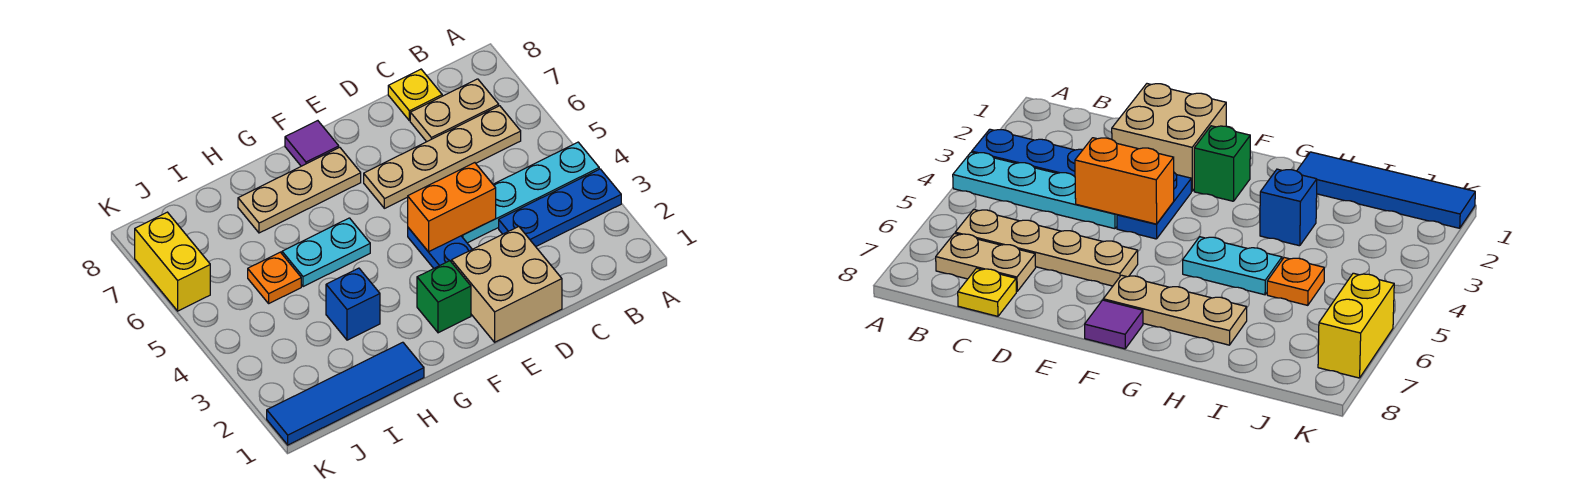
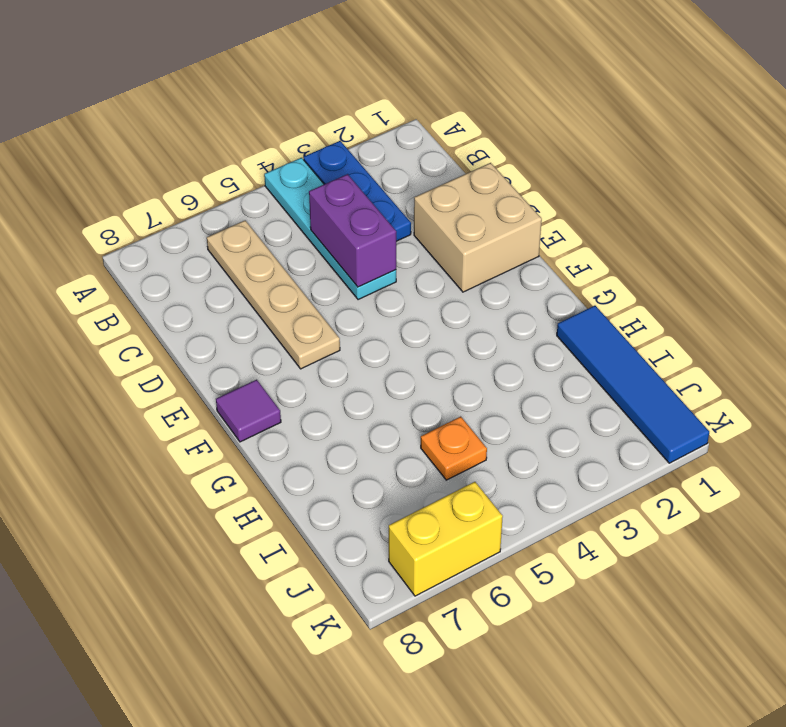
purple 1x2 brick [309,174,396,287] -> orange 1x2 brick [408,163,496,252]
none -> tan 1x2 plate [410,79,499,142]
none -> yellow 1x1 plate [388,69,442,121]
none -> blue 1x2 plate [408,228,472,268]

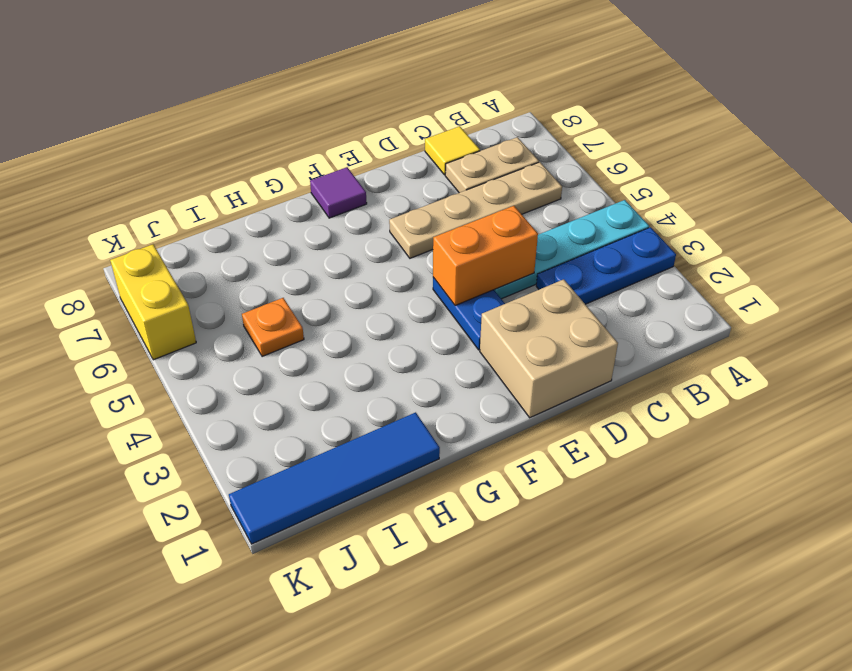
yellow 1x1 tile [425,126,480,175] -> yellow 1x1 plate [388,69,442,121]
none -> green 1x1 brick [417,261,471,333]
none -> tan 1x3 plate [238,147,361,233]
none -> cyan 1x2 plate [282,218,370,287]

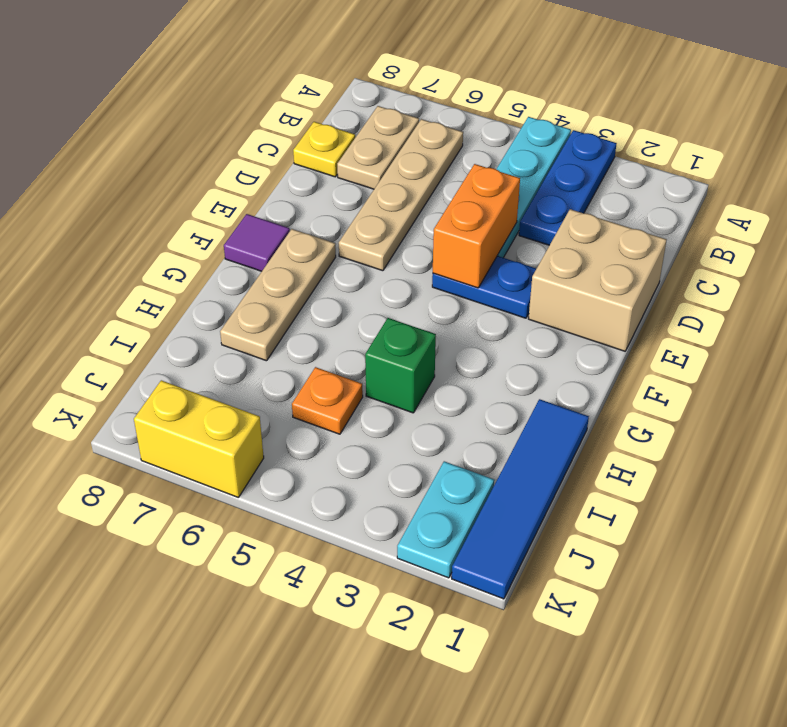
green 1x1 brick [365,318,436,413] -> green 1x1 brick moved to [417,261,471,333]
cyan 1x2 plate [397,461,494,578] -> cyan 1x2 plate moved to [282,218,370,287]
none -> blue 1x1 brick [326,268,380,340]

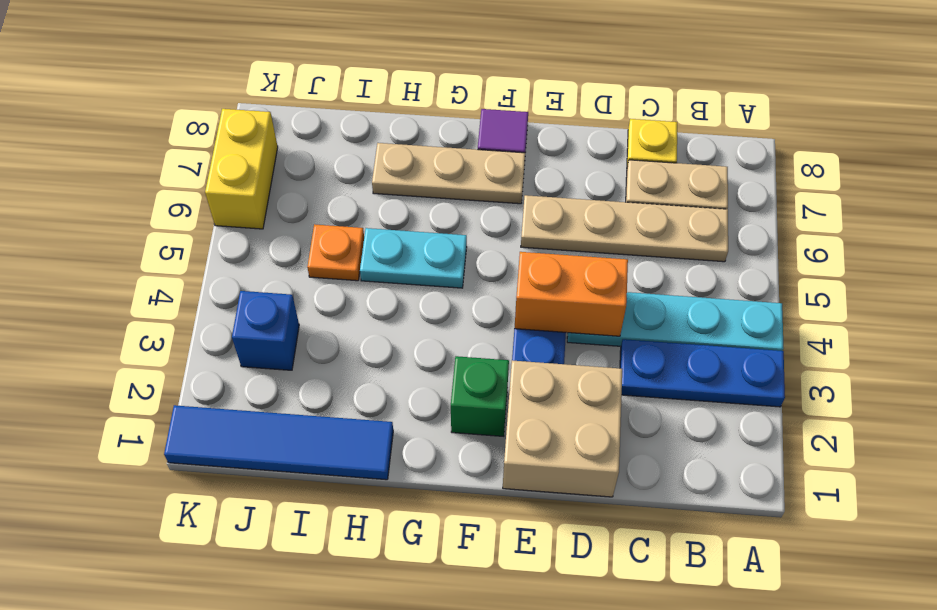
blue 1x1 brick [232,291,299,370] -> blue 1x1 brick moved to [326,268,380,340]

